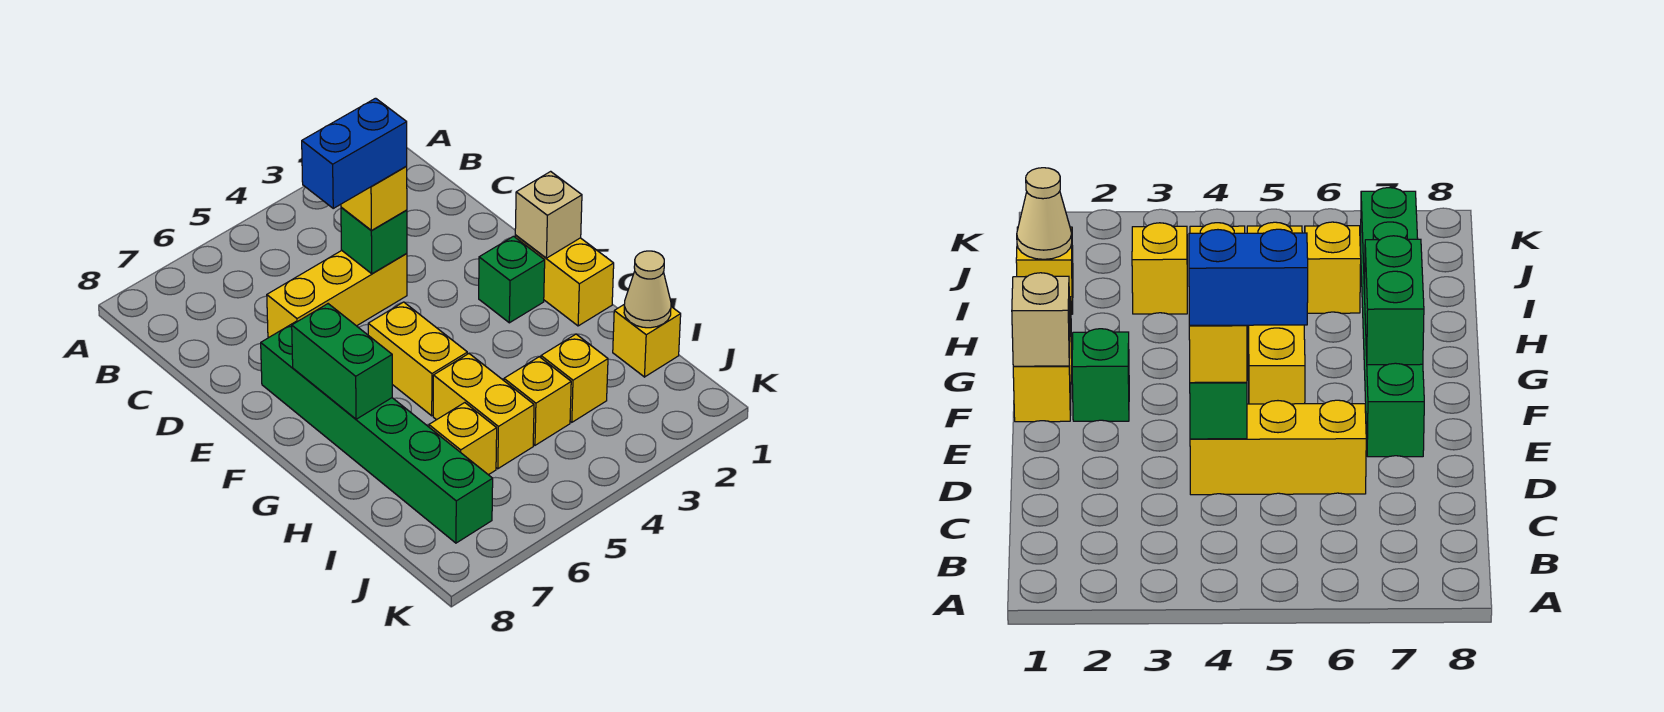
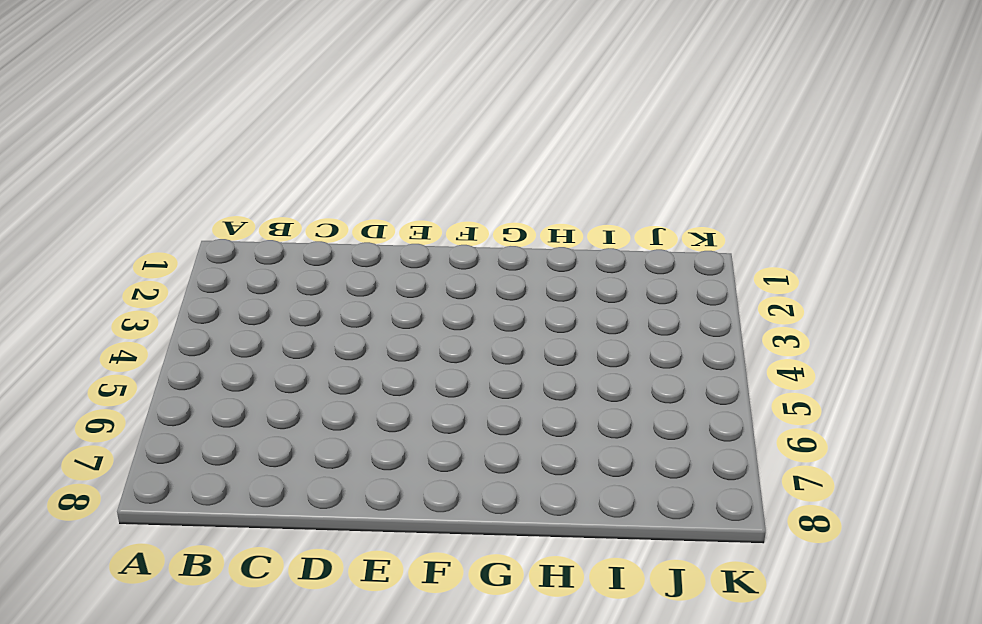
none -> yellow 1x3 brick [267,251,407,337]
none -> green 1x6 brick [261,321,493,543]
none -> yellow 1x2 brick [515,235,614,326]

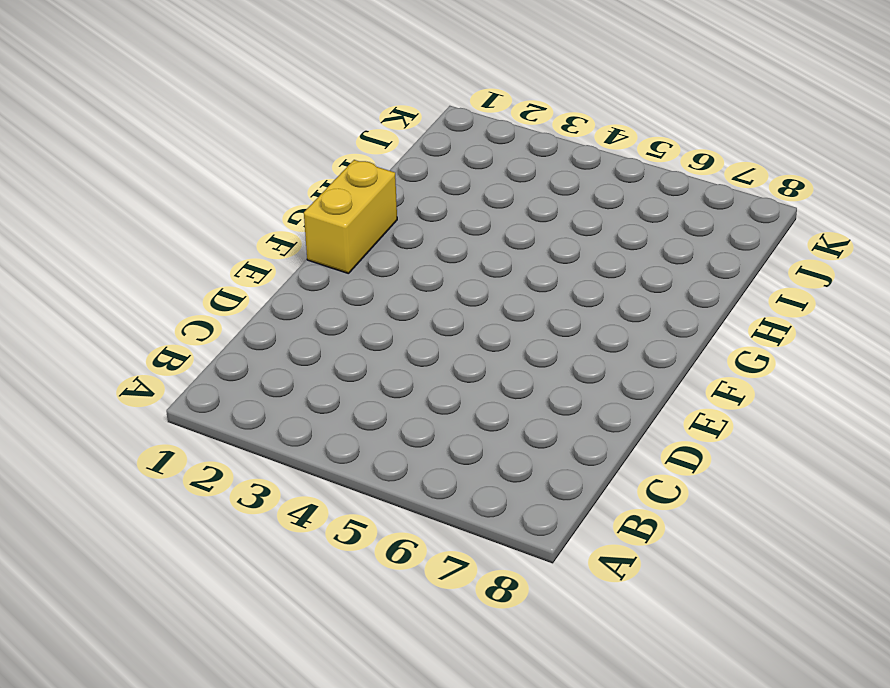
none -> yellow 1x3 brick [267,251,407,337]
none -> green 1x6 brick [261,321,493,543]
none -> green 1x1 brick [479,236,545,323]

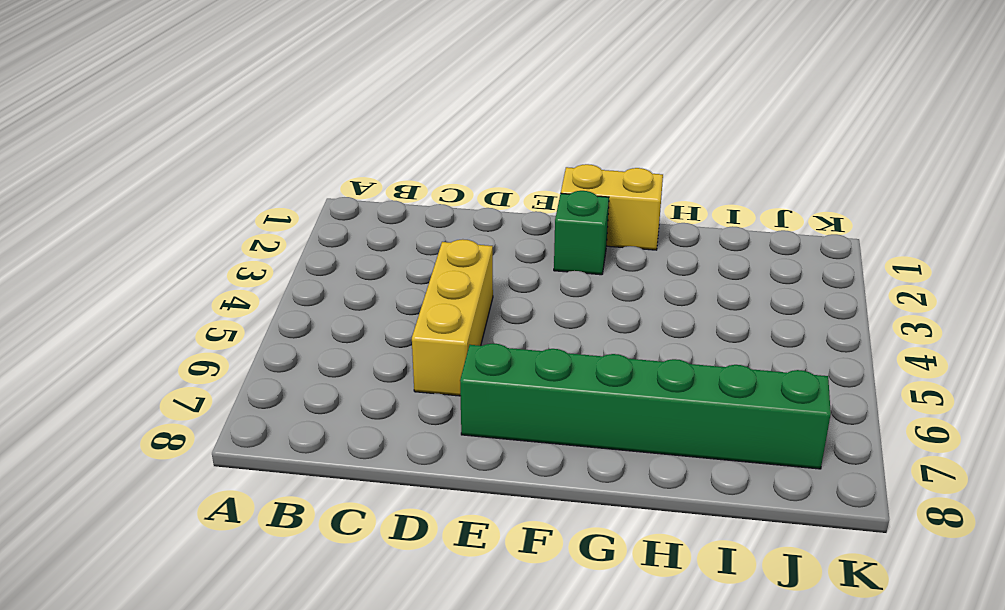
none -> yellow 1x2 brick [368,302,467,416]
none -> yellow 1x2 brick [433,354,534,469]
none -> yellow 1x1 brick [613,305,681,377]

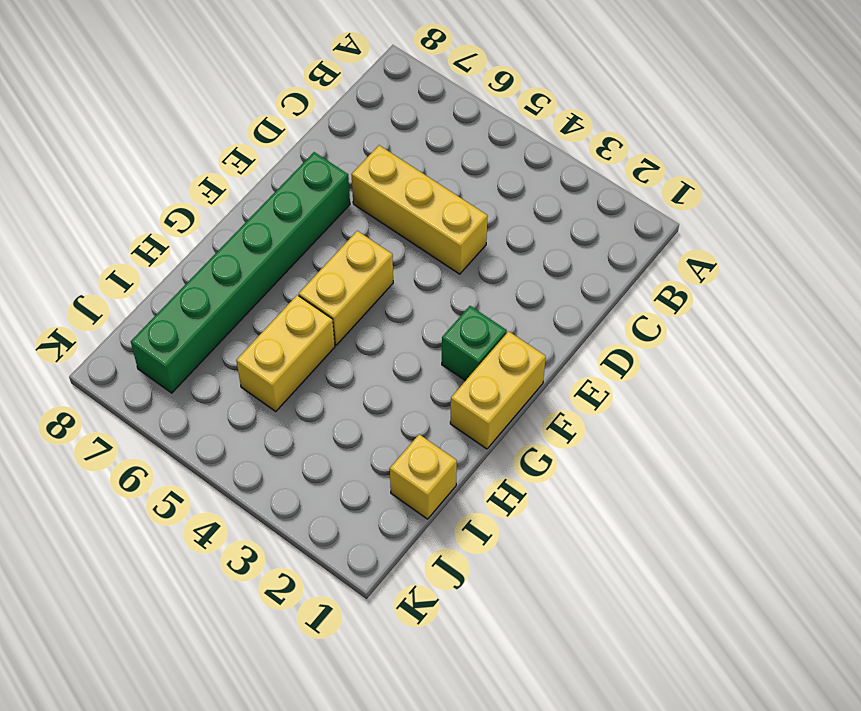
none -> yellow 1x1 brick [541,334,608,422]
none -> yellow 1x1 brick [504,357,571,445]
none -> yellow 1x1 brick [429,403,497,475]

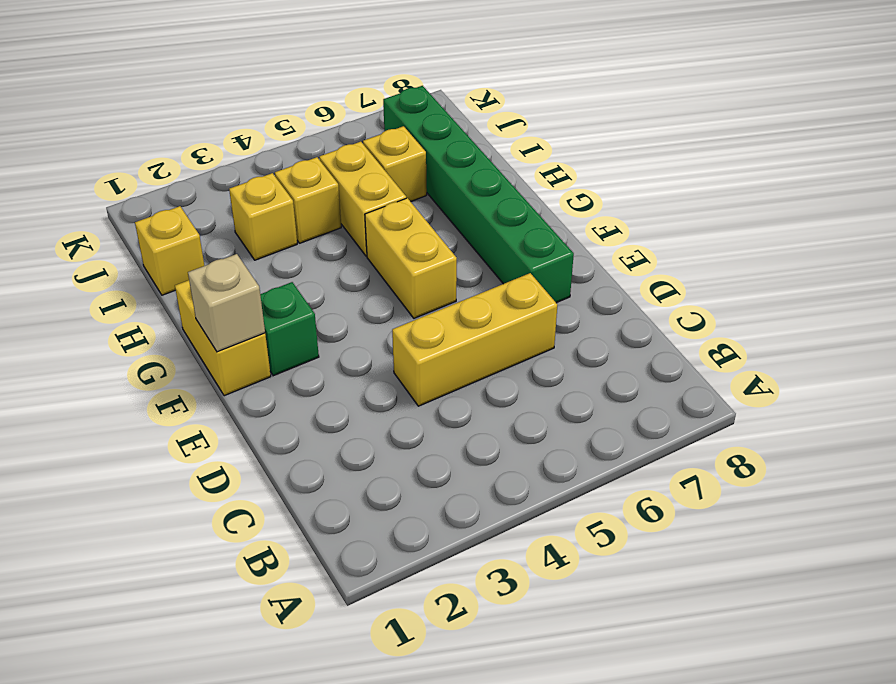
none -> green 1x1 brick [341,207,407,274]
none -> green 1x2 brick [292,304,392,419]
none -> tan 1x1 cone [624,251,671,328]

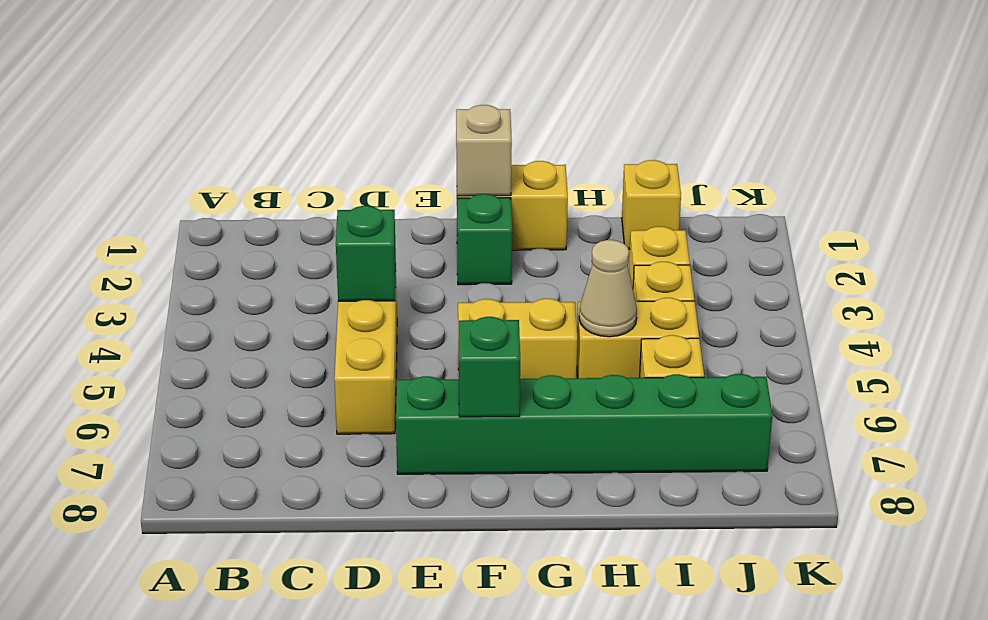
green 1x1 brick [458,317,520,417] -> green 1x2 brick [292,304,392,419]
tan 1x1 cone [579,240,637,337] -> tan 1x1 cone moved to [624,251,671,328]
none -> yellow 1x1 brick [341,166,407,230]
none -> blue 1x2 brick [302,98,407,208]

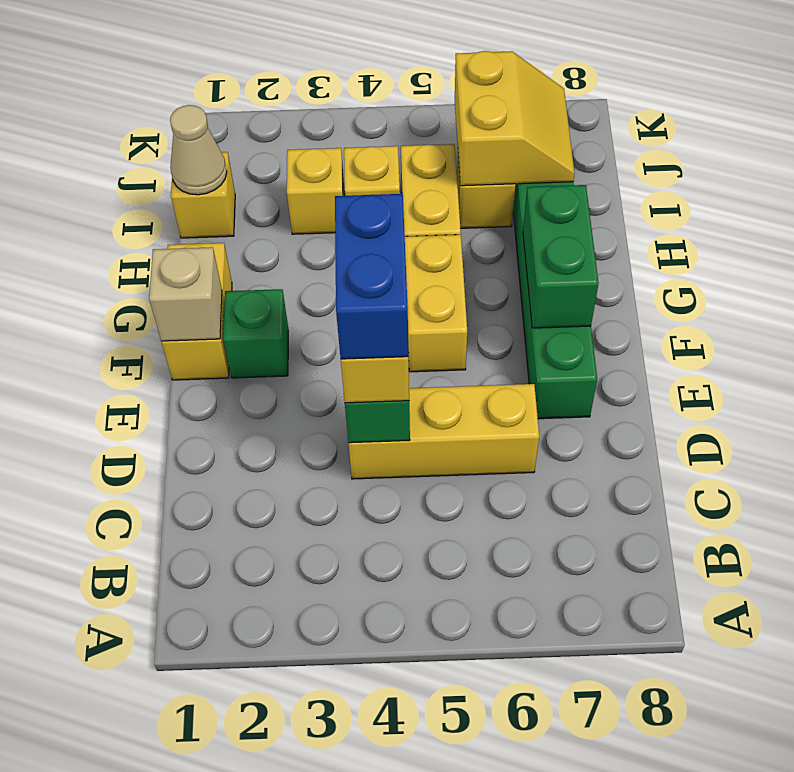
blue 1x2 brick [335,194,408,359] -> blue 1x2 brick turned to [302,98,407,208]
yellow 2x2 slope [455,51,575,186] -> none

